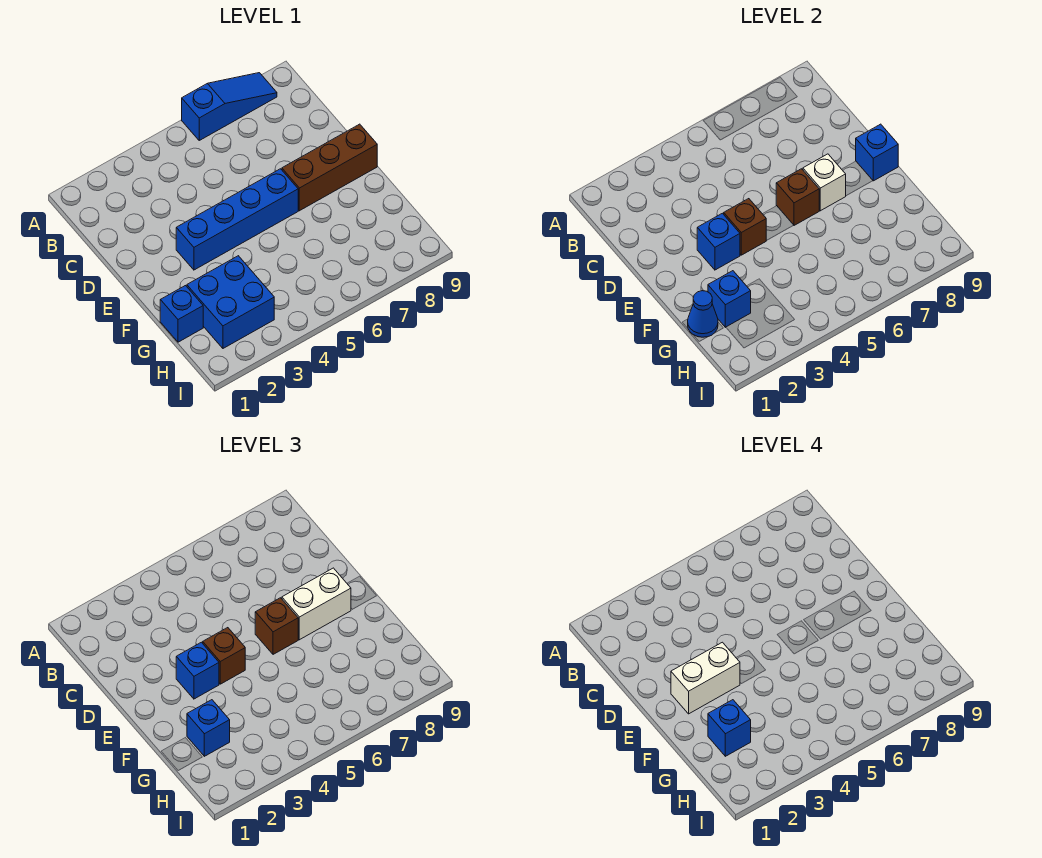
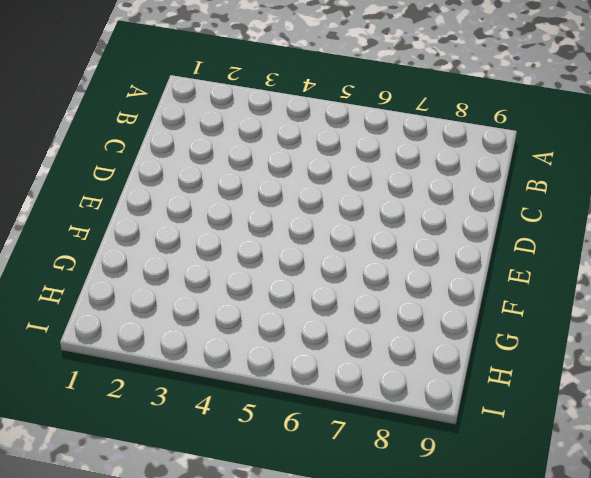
none -> blue 1x3 slope [182,73,277,140]
none -> blue 1x4 brick [176,169,298,270]
none -> brown 1x3 brick [282,124,377,211]

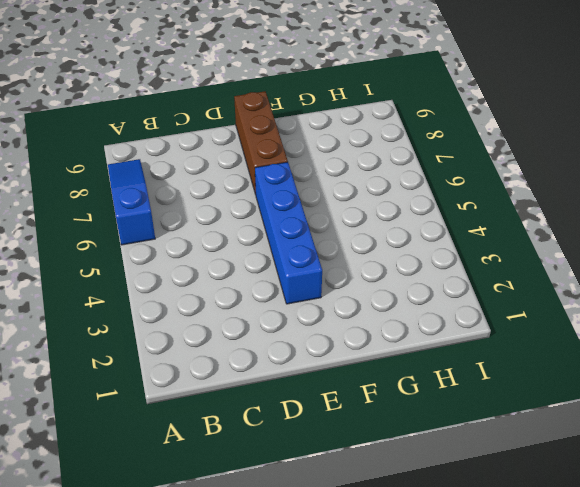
none -> blue 1x1 brick [160,286,203,342]
none -> blue 2x2 brick [187,256,274,348]
none -> blue 1x1 brick [697,213,740,270]

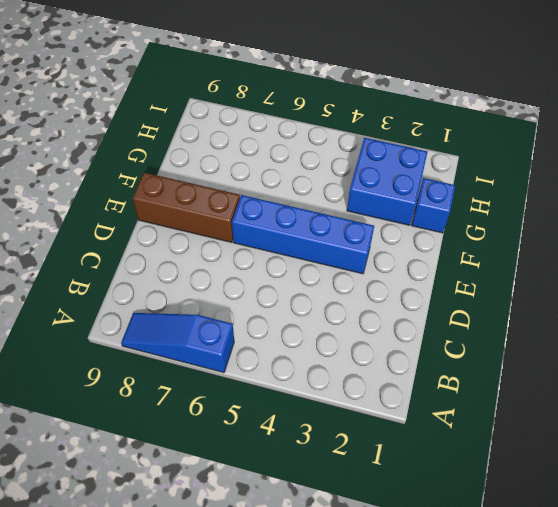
none -> blue 1x1 brick [697,213,740,270]
none -> brown 1x1 brick [724,199,766,255]
none -> brown 1x1 brick [776,169,819,225]

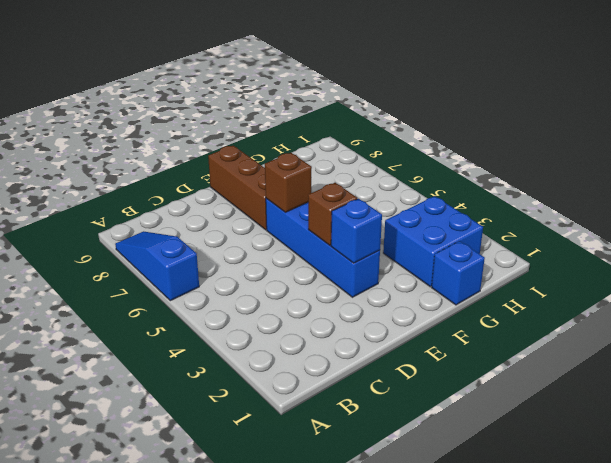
none -> white 1x1 brick [803,154,846,211]
none -> blue 1x1 brick [856,124,898,181]
none -> blue 1x1 cone [688,291,718,337]

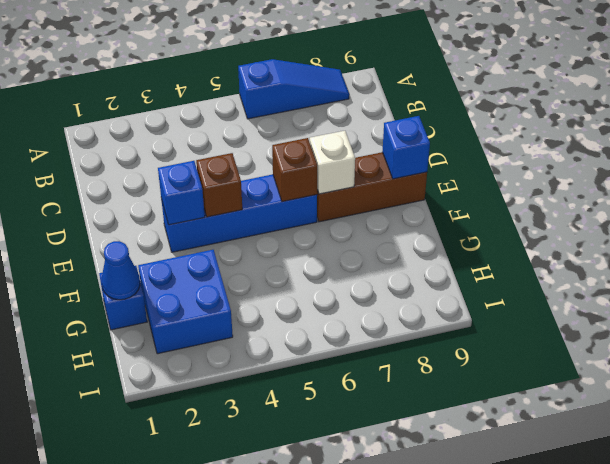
none -> blue 1x1 brick [708,271,751,327]
none -> blue 1x1 brick [176,642,219,699]
none -> brown 1x1 brick [203,628,245,684]

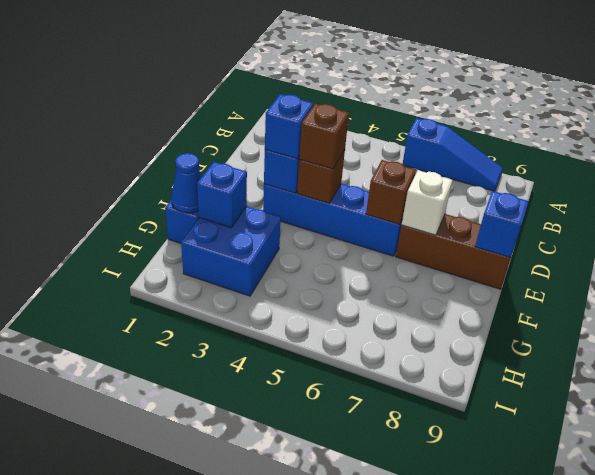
none -> brown 1x1 brick [255,598,298,654]
none -> white 1x2 brick [282,568,351,640]
none -> blue 1x1 brick [187,700,230,756]

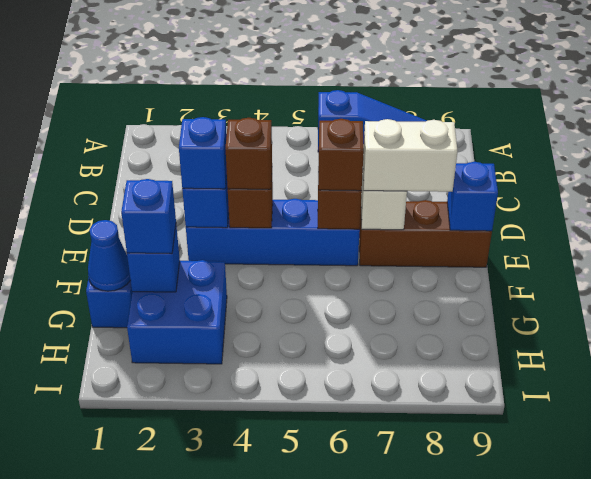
none -> white 1x2 brick [671,642,740,714]
none -> blue 1x1 brick [708,700,751,756]

